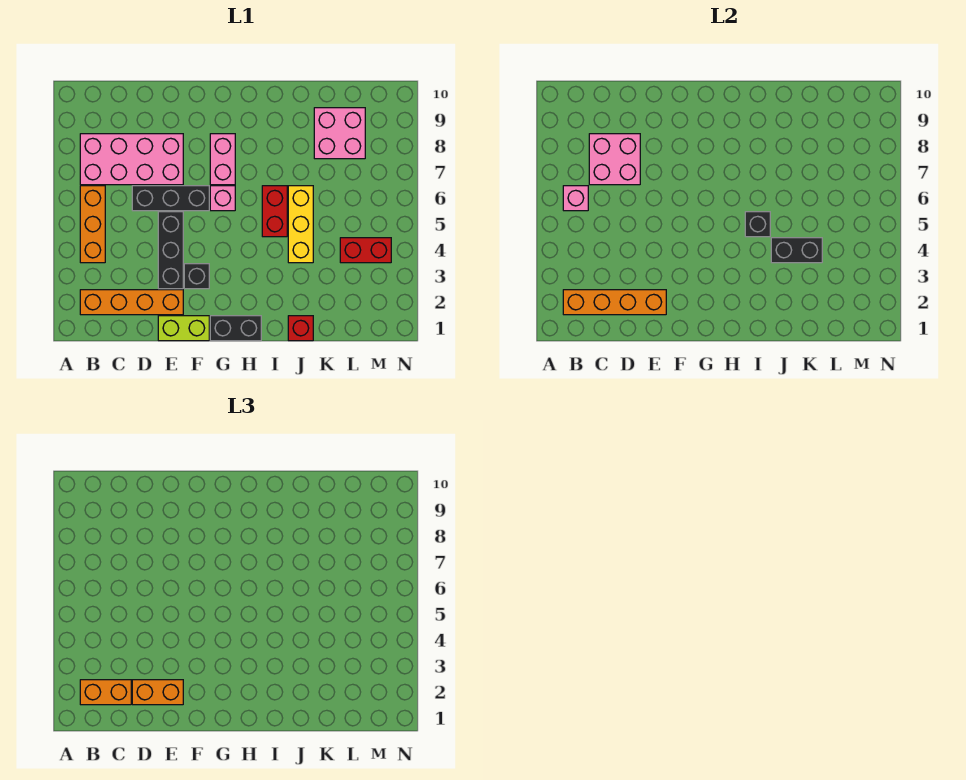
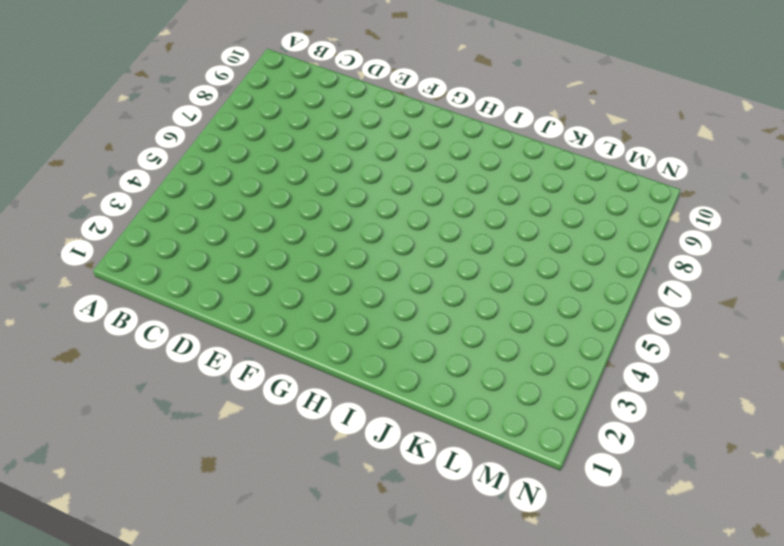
none -> orange 1x4 brick [80,290,183,315]
none -> orange 1x3 brick [80,186,105,263]
none -> pink 2x4 brick [80,134,183,185]

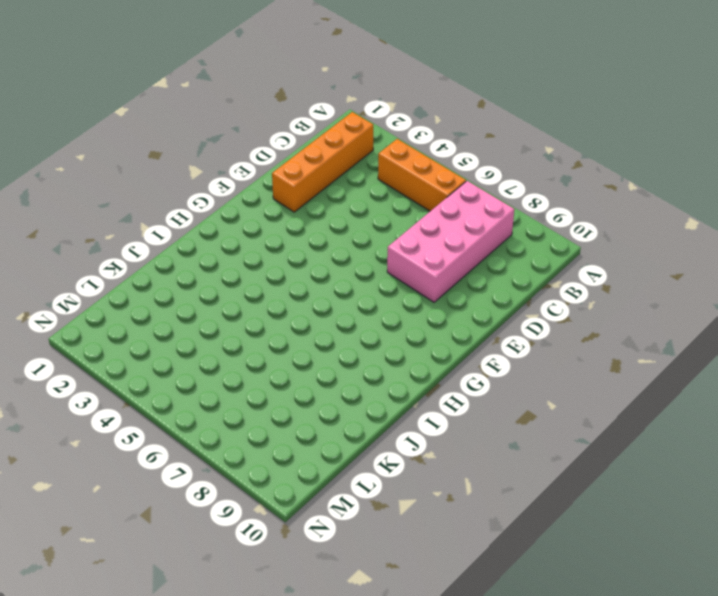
none -> black 1x3 brick [132,186,209,211]
none -> lime 1x2 brick [158,316,209,341]
none -> black 1x3 brick [158,212,183,289]

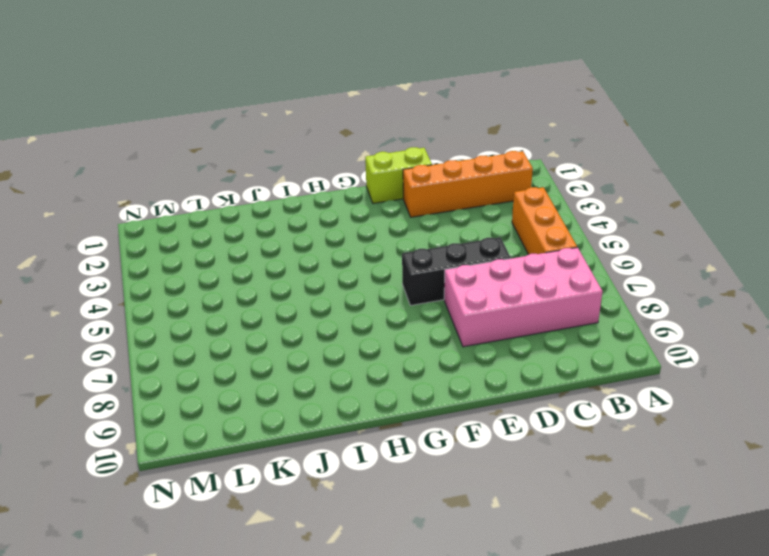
none -> black 1x3 brick [158,212,183,289]
none -> black 1x1 brick [184,264,209,289]
none -> black 1x2 brick [210,316,261,341]

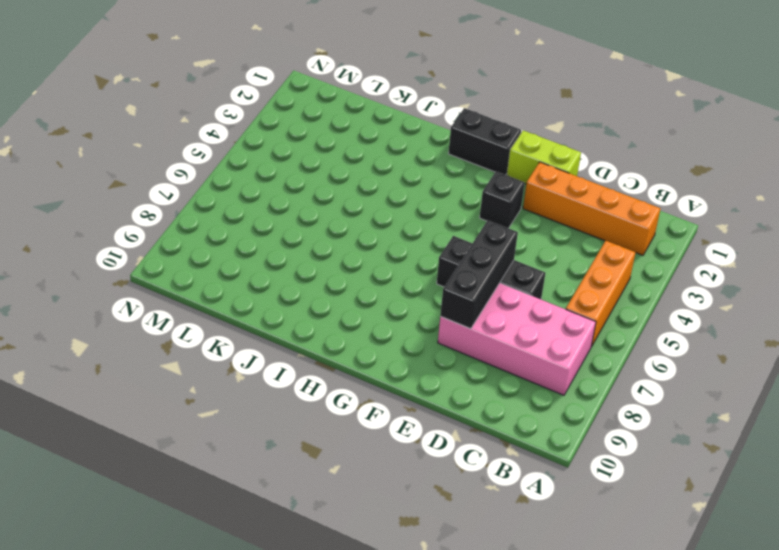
black 1x3 brick [440,220,518,329] -> black 1x3 brick moved to [158,212,183,289]
none -> pink 1x1 brick [210,186,235,211]
none -> pink 1x2 brick [210,134,235,185]
none -> red 1x2 brick [262,186,287,237]

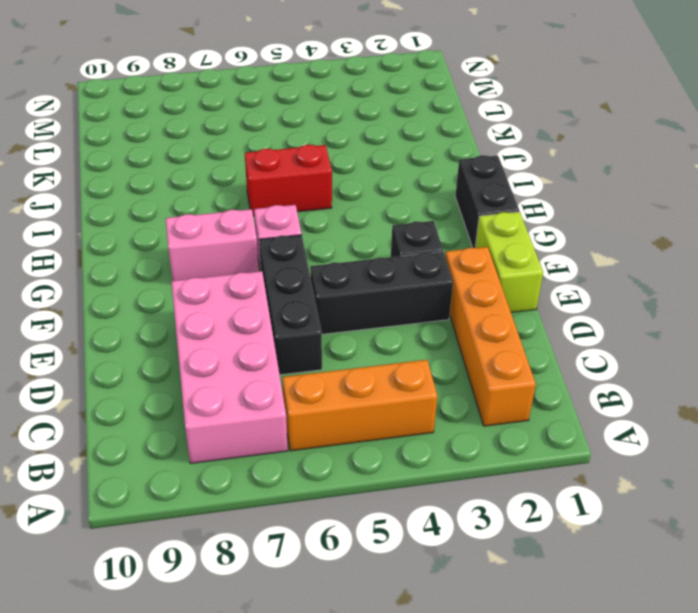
none -> red 1x1 brick [288,316,313,341]
none -> yellow 1x3 brick [288,186,313,263]
none -> pink 2x2 brick [314,108,365,159]

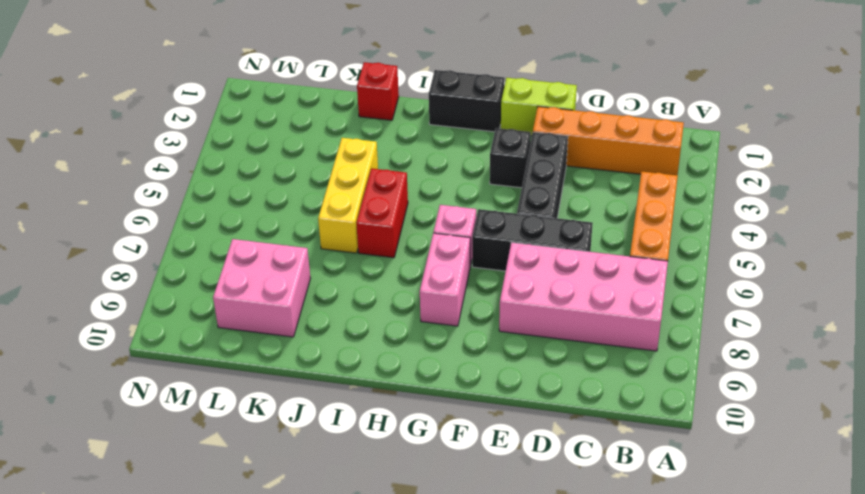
none -> red 1x2 brick [340,238,391,263]
none -> orange 1x4 brick [563,290,666,315]
none -> pink 1x1 brick [563,186,588,211]

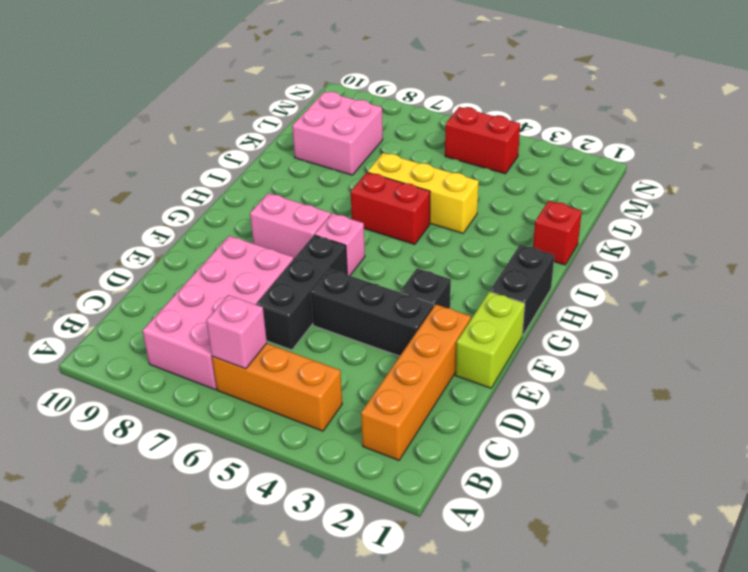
red 1x2 brick [445,107,520,174] -> red 1x2 brick turned to [340,238,391,263]
none -> orange 1x4 brick [563,290,666,315]
none -> pink 2x2 brick [589,134,640,185]
none -> black 1x1 brick [745,212,770,237]

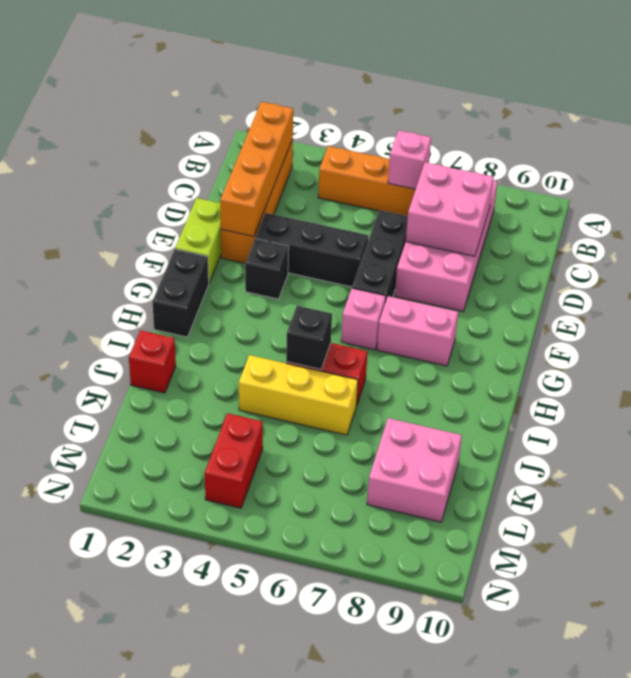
none -> black 1x2 brick [771,238,822,263]
none -> orange 1x2 brick [80,680,131,705]
none -> orange 1x2 brick [132,680,183,705]

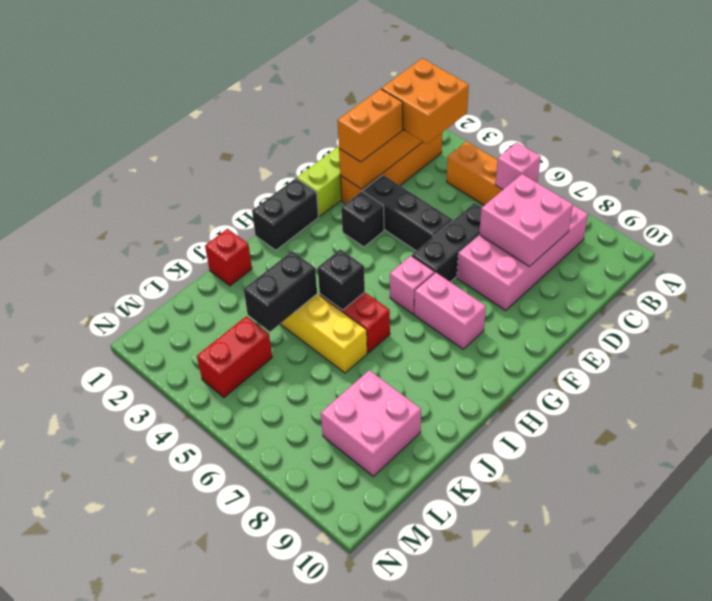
orange 2x2 brick [381,58,469,144] -> orange 1x2 brick [80,680,131,705]

